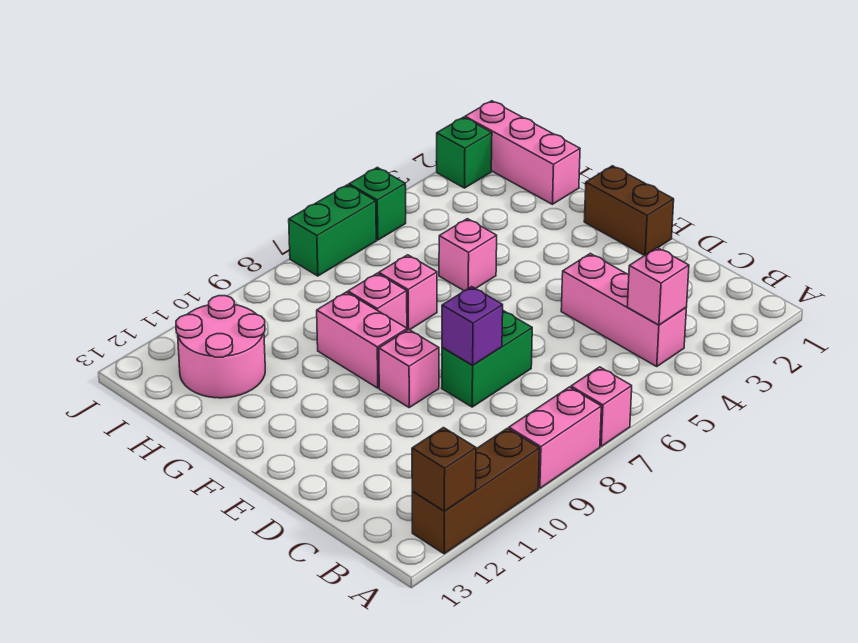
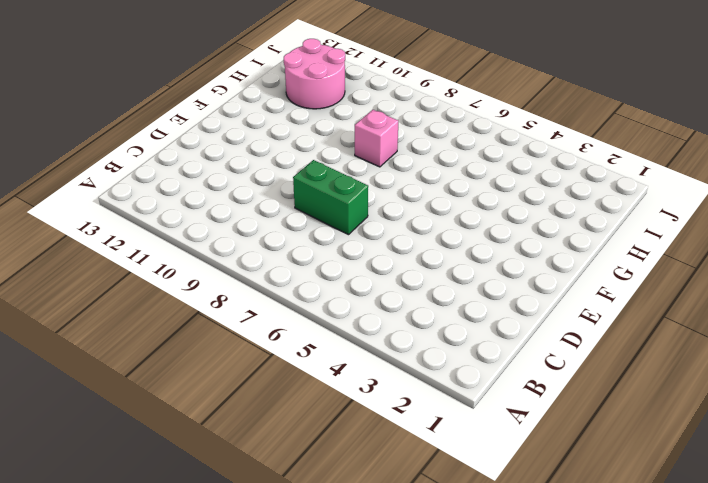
none -> pink 1x1 brick [571,367,632,446]
none -> pink 1x2 brick [509,387,601,488]
none -> brown 1x3 brick [412,428,539,554]

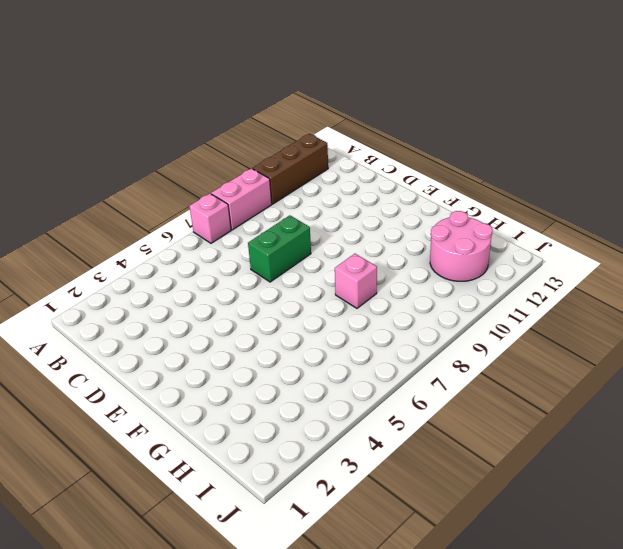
none -> pink 1x3 brick [561,253,686,366]
none -> brown 1x2 brick [584,166,674,256]
none -> pink 1x1 brick [379,329,439,407]

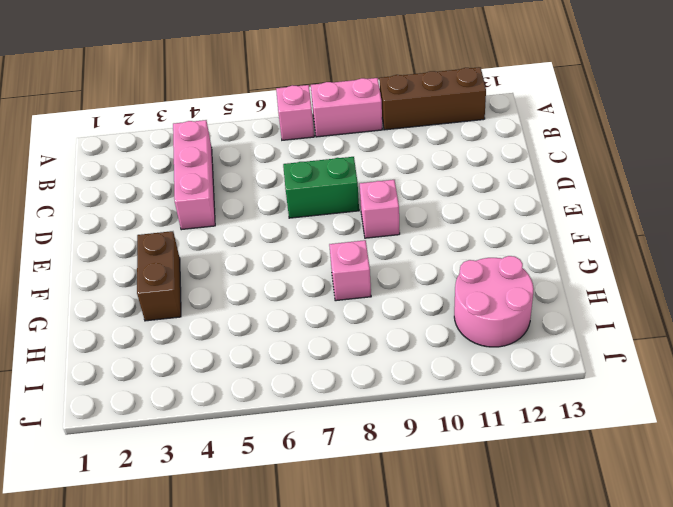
brown 1x2 brick [137,231,181,321] -> brown 1x2 brick moved to [584,166,674,256]
none -> pink 1x2 brick [317,292,407,388]
none -> pink 1x1 brick [439,219,497,291]
none -> pink 1x1 brick [379,255,437,330]

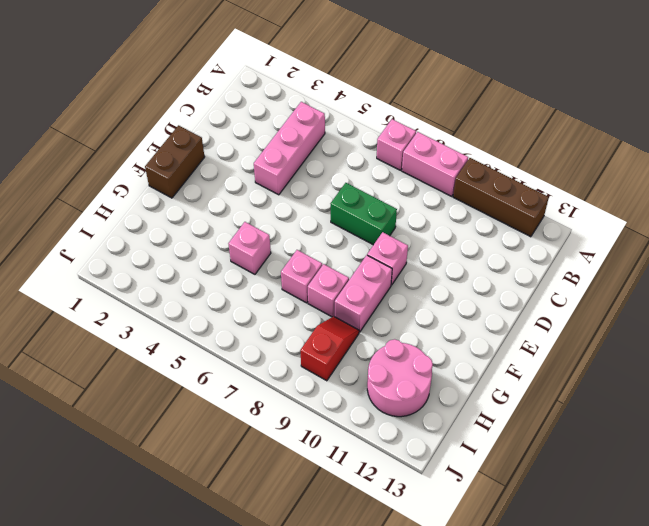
red 1x2 slope [300,316,359,381] -> none
none -> pink 1x3 brick [465,101,580,204]
none -> green 1x1 brick [437,117,492,188]
none -> green 1x1 brick [349,167,406,240]

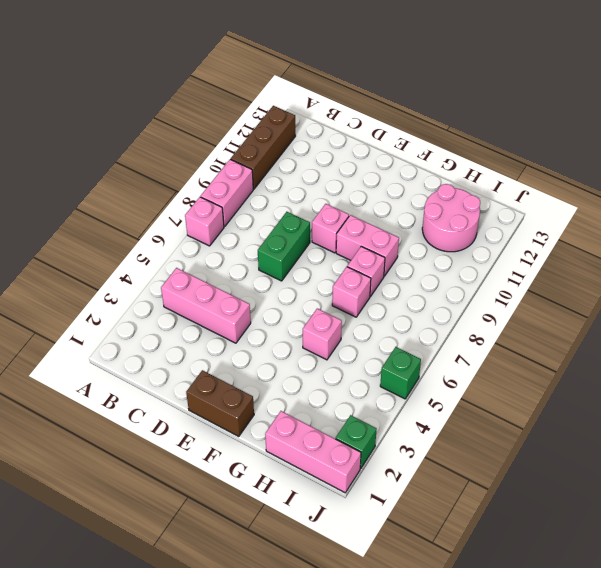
none -> green 1x2 brick [289,185,376,276]
none -> brown 1x1 brick [412,428,476,511]
none -> pink 1x1 brick [627,248,689,325]

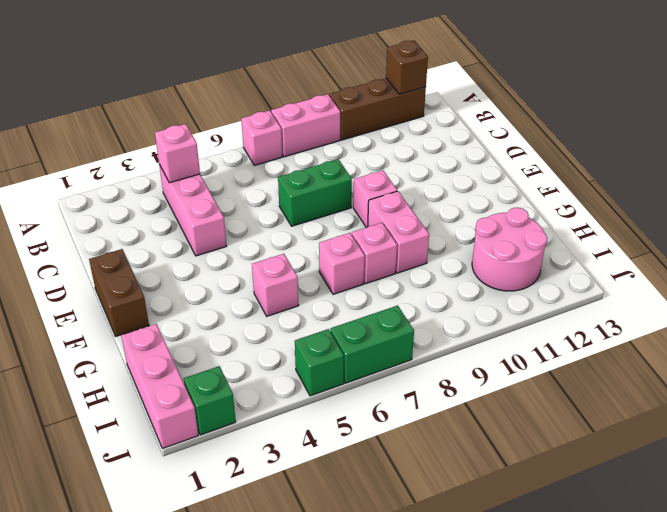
none -> purple 1x1 brick [442,287,503,365]

